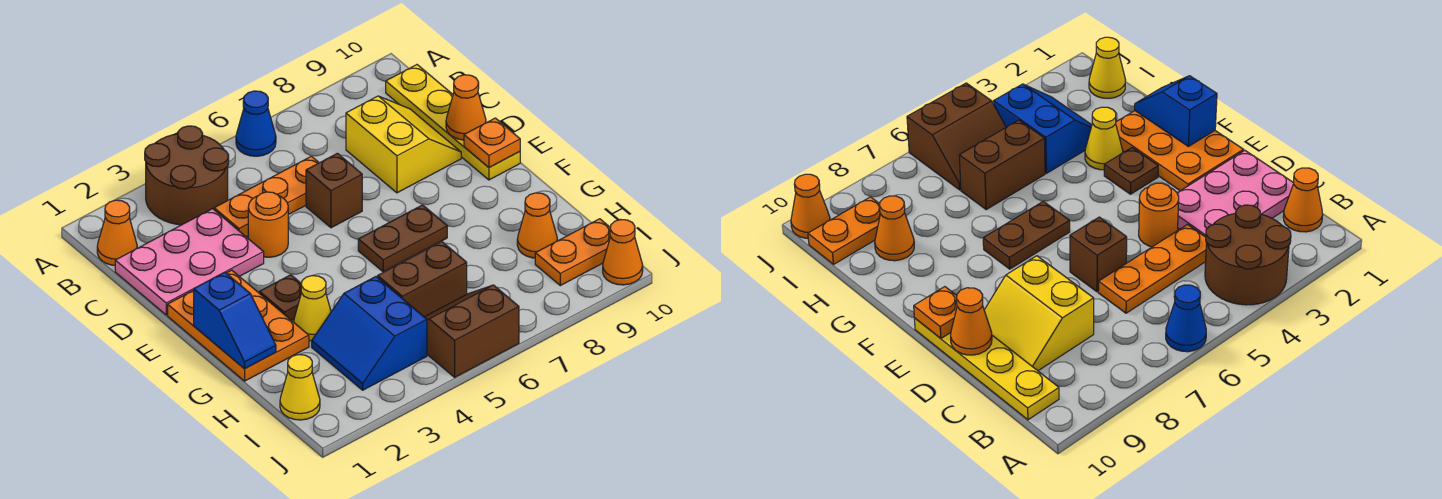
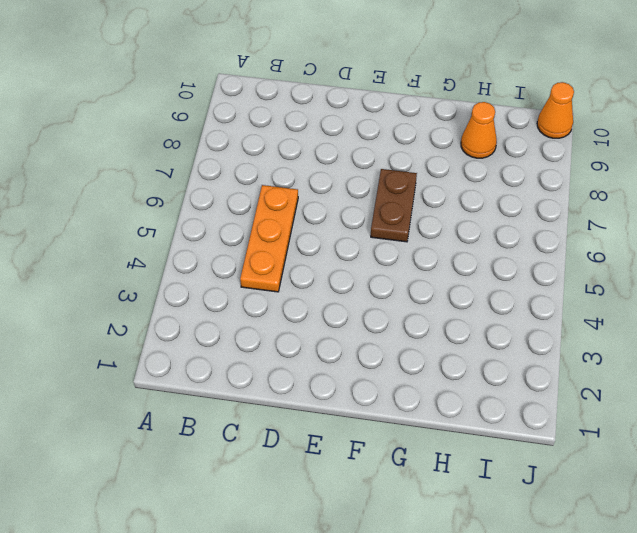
none -> brown 2x2 round brick [145,126,229,225]
none -> blue 1x1 cone [236,91,276,156]
none -> orange 1x1 cone [97,200,137,265]

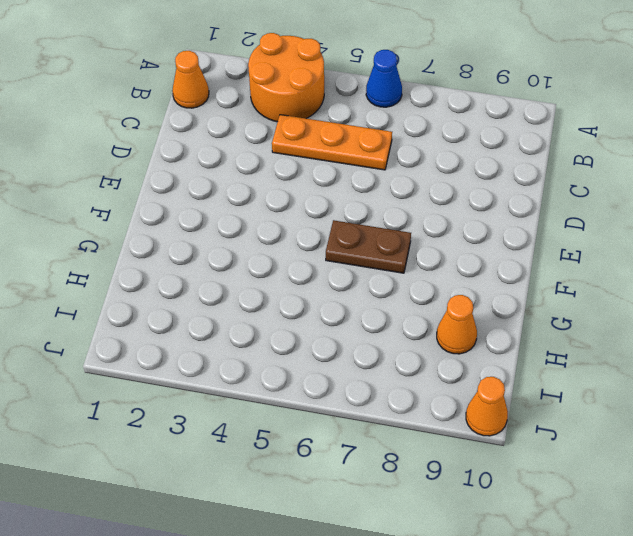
orange 2x2 round brick [248,33,324,122] -> brown 2x2 round brick [145,126,229,225]
none -> yellow 1x4 plate [386,65,520,180]
none -> pink 2x3 plate [115,209,264,315]
none -> yellow 2x2 slope [346,96,461,193]

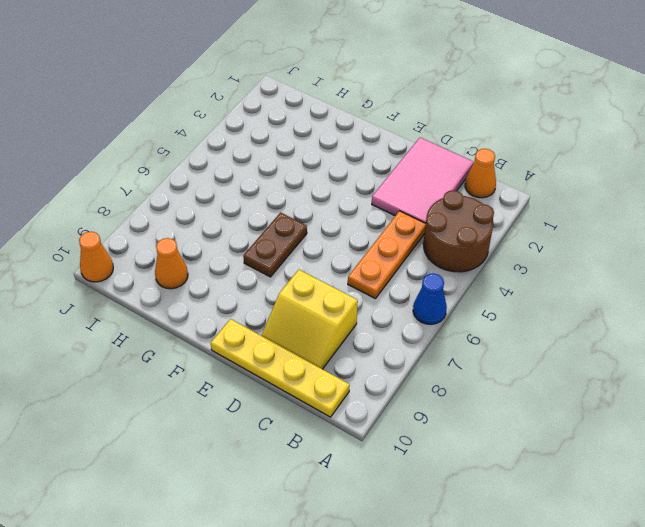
pink 2x3 tile [372,138,474,223] -> pink 2x3 plate [115,209,264,315]
none -> orange 1x1 round brick [248,192,288,257]
none -> brown 1x1 brick [306,153,362,228]
none -> orange 2x3 plate [168,270,309,381]

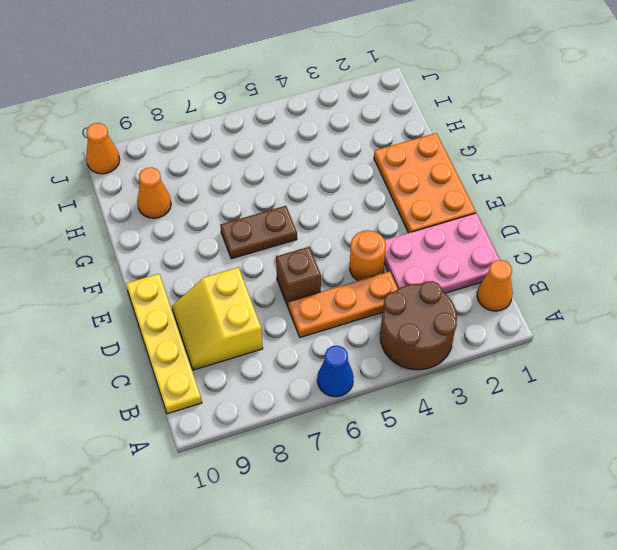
none -> brown 1x1 plate [259,275,302,321]
none -> yellow 1x1 cone [294,276,331,341]
none -> blue 2x2 slope [312,277,427,390]

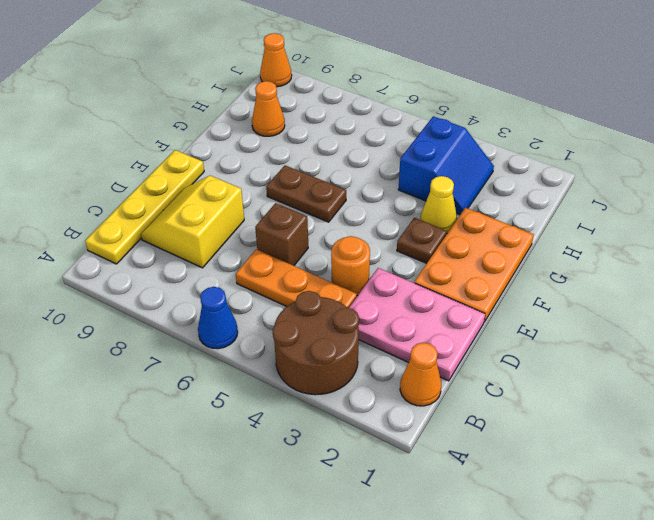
none -> brown 1x2 brick [378,242,467,317]
none -> yellow 1x1 cone [280,355,320,420]
none -> brown 2x2 slope [425,285,519,377]

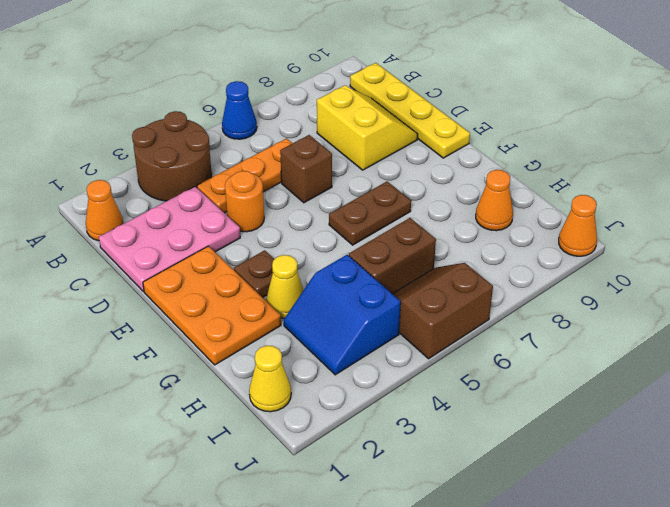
none -> orange 1x2 plate [535,219,611,286]
none -> orange 1x1 cone [446,75,486,140]
none -> orange 1x1 plate [464,118,520,167]

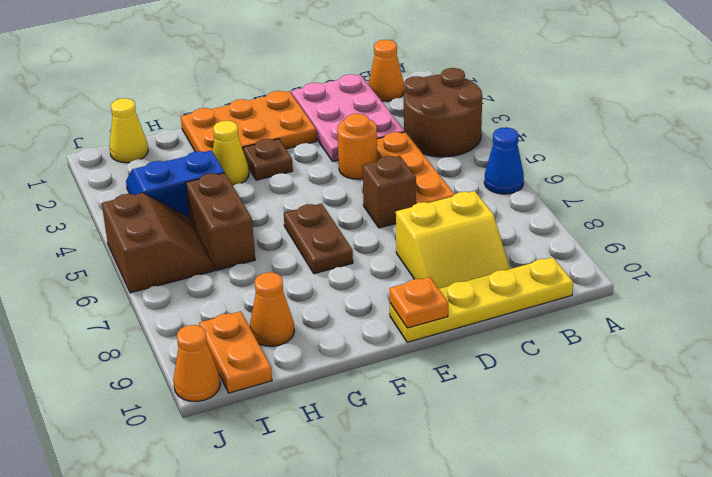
none -> orange 1x1 cone [446,75,486,140]
none -> blue 1x2 slope [194,272,276,369]

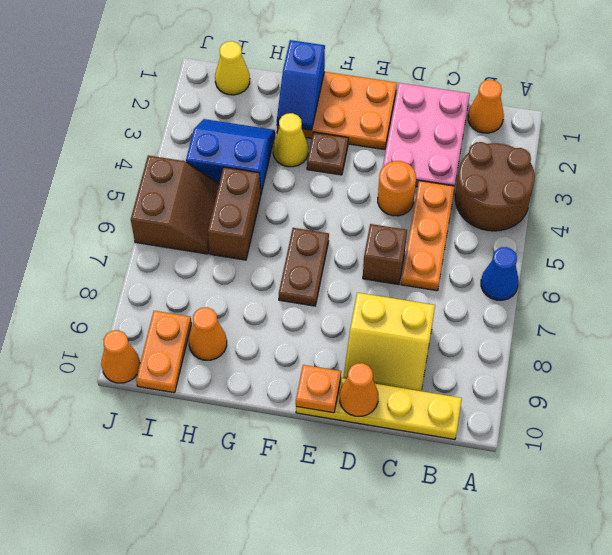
blue 1x2 slope [277,40,325,130] -> blue 1x2 slope turned to [194,272,276,369]

